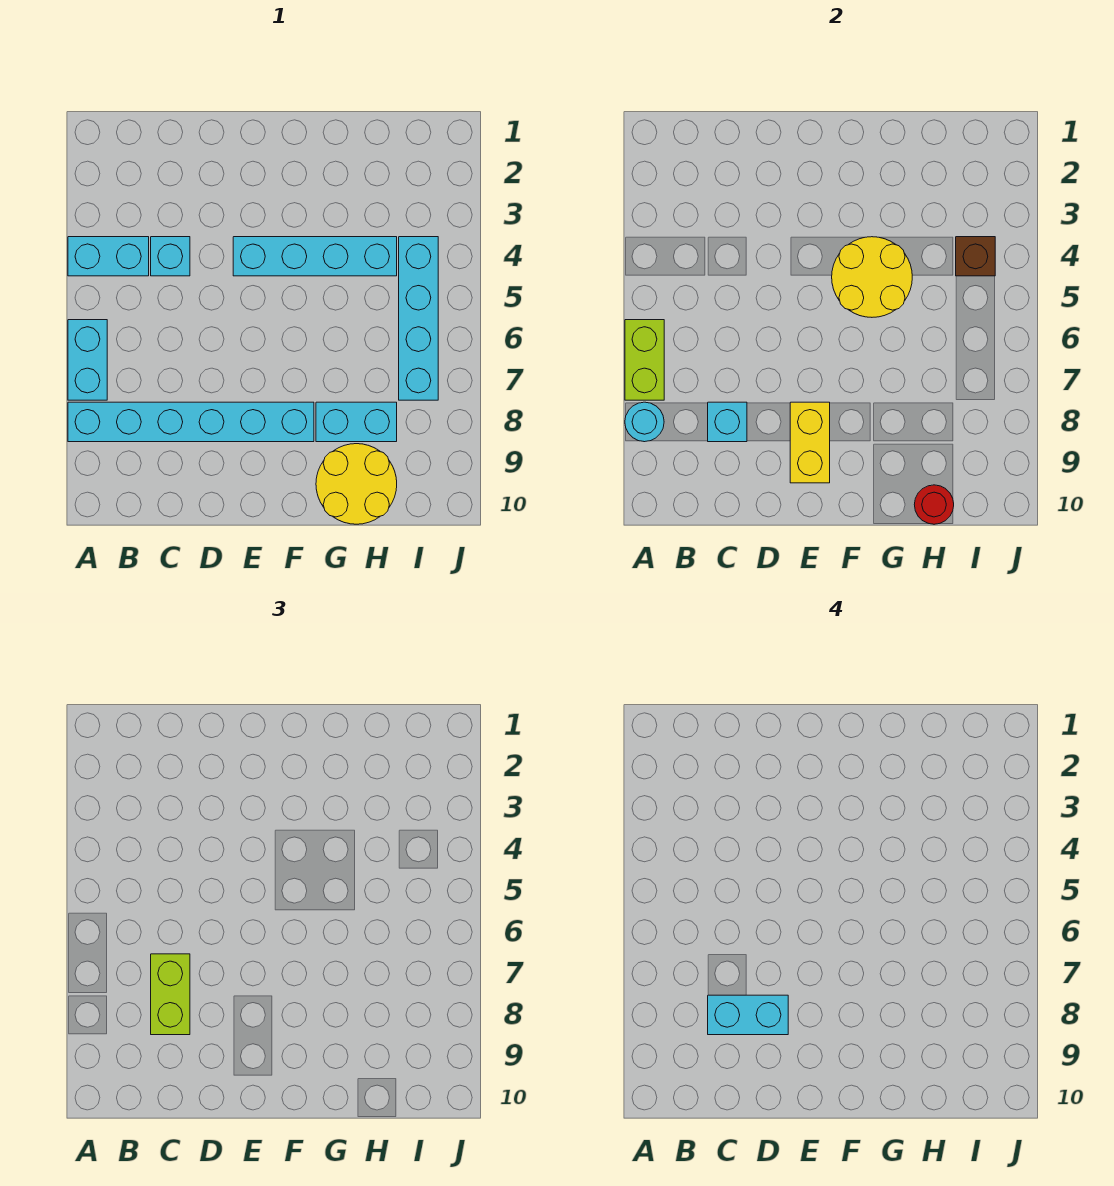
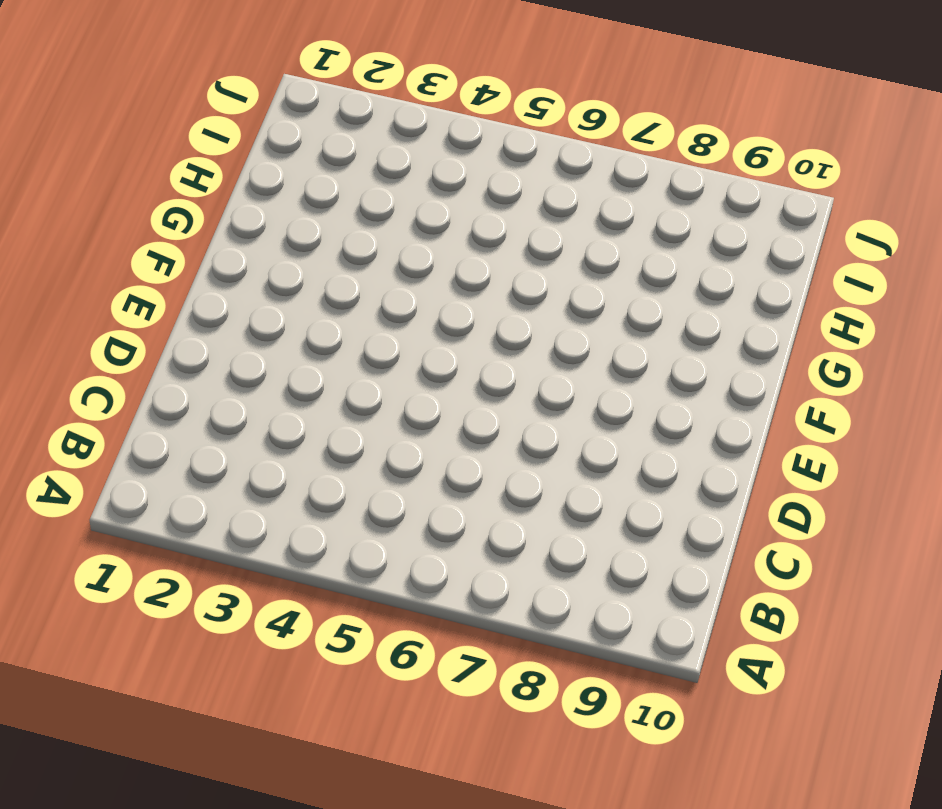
none -> cyan 1x2 brick [68,237,149,276]
none -> cyan 1x2 brick [68,320,107,400]
none -> cyan 1x6 brick [68,402,314,442]

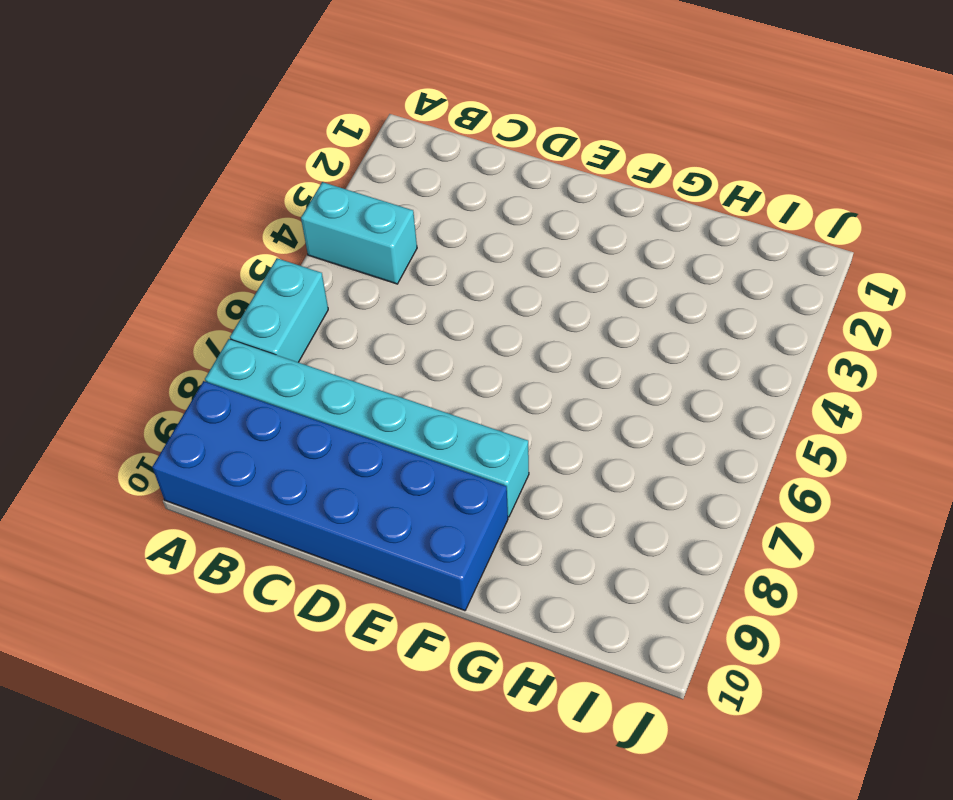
blue 2x6 brick [152,381,508,611] -> none
none -> cyan 1x1 brick [151,237,190,276]
none -> cyan 1x4 brick [233,237,397,276]
none -> cyan 1x2 brick [316,402,397,442]

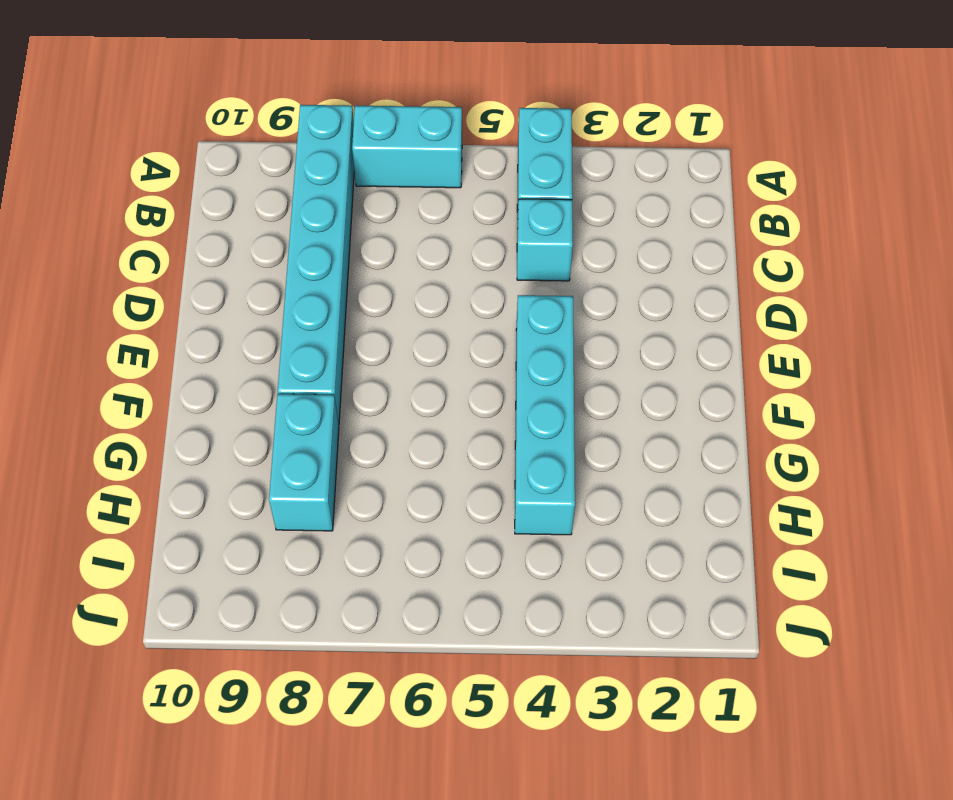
none -> yellow 2x2 round brick [316,444,397,524]
none -> cyan 1x4 brick [399,237,438,400]
none -> lime 1x2 brick [625,320,664,400]

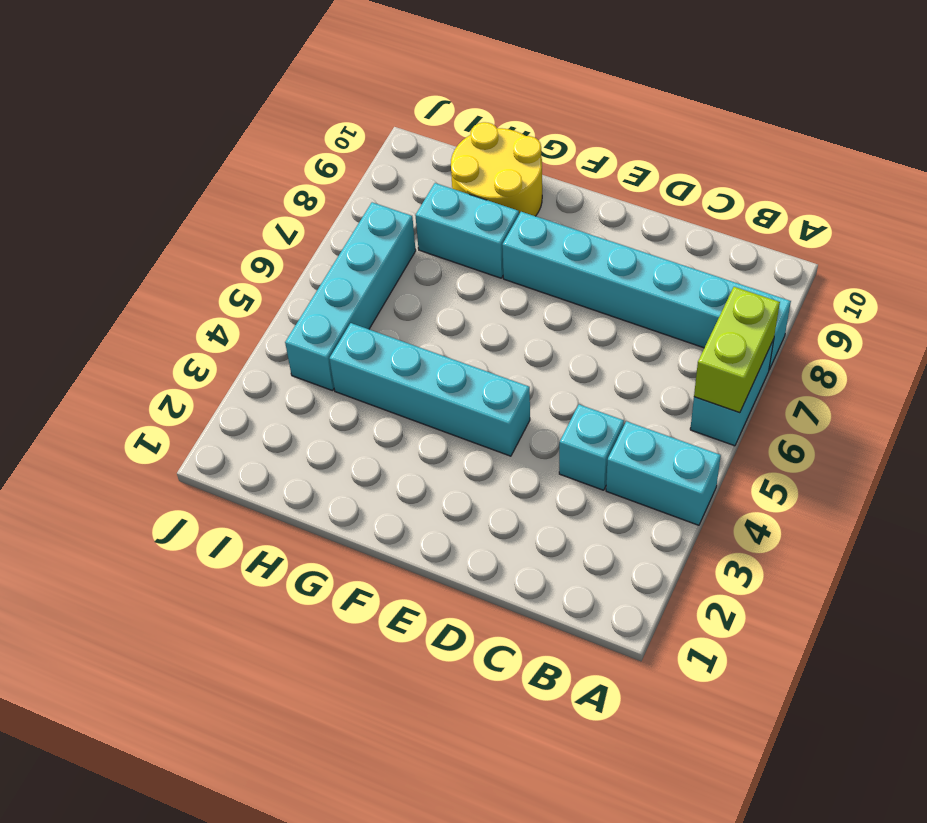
none -> cyan 1x1 round brick [625,402,664,442]
none -> cyan 1x1 brick [708,402,747,442]
none -> yellow 1x2 brick [790,402,830,483]

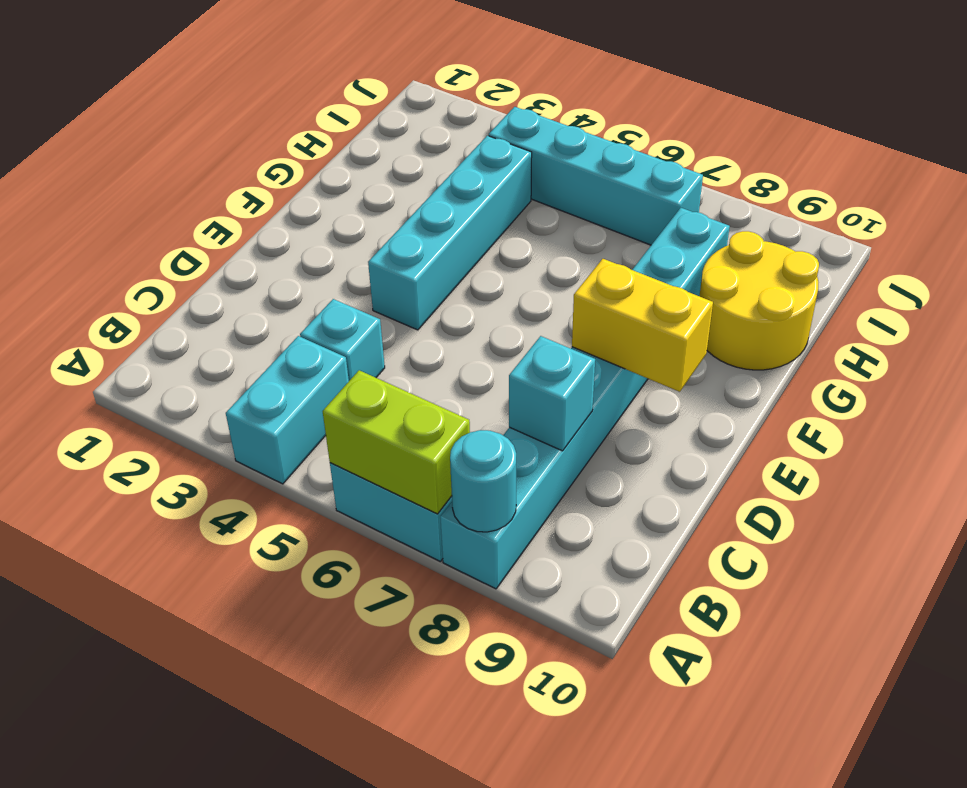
none -> yellow 2x2 round brick [832,237,912,317]
none -> red 1x1 round brick [914,485,954,524]
none -> brown 1x1 brick [956,237,995,276]

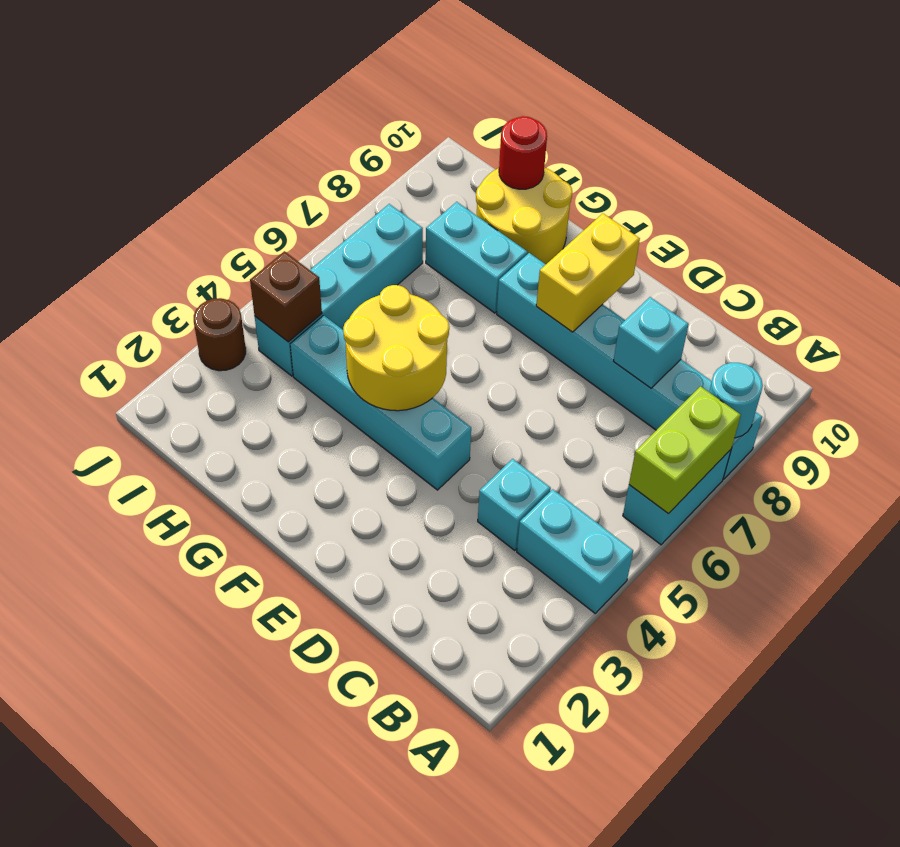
brown 1x1 round brick [194,298,246,371] -> none
none -> lime 1x2 brick [151,954,190,1035]
none -> cyan 1x2 brick [708,995,788,1035]

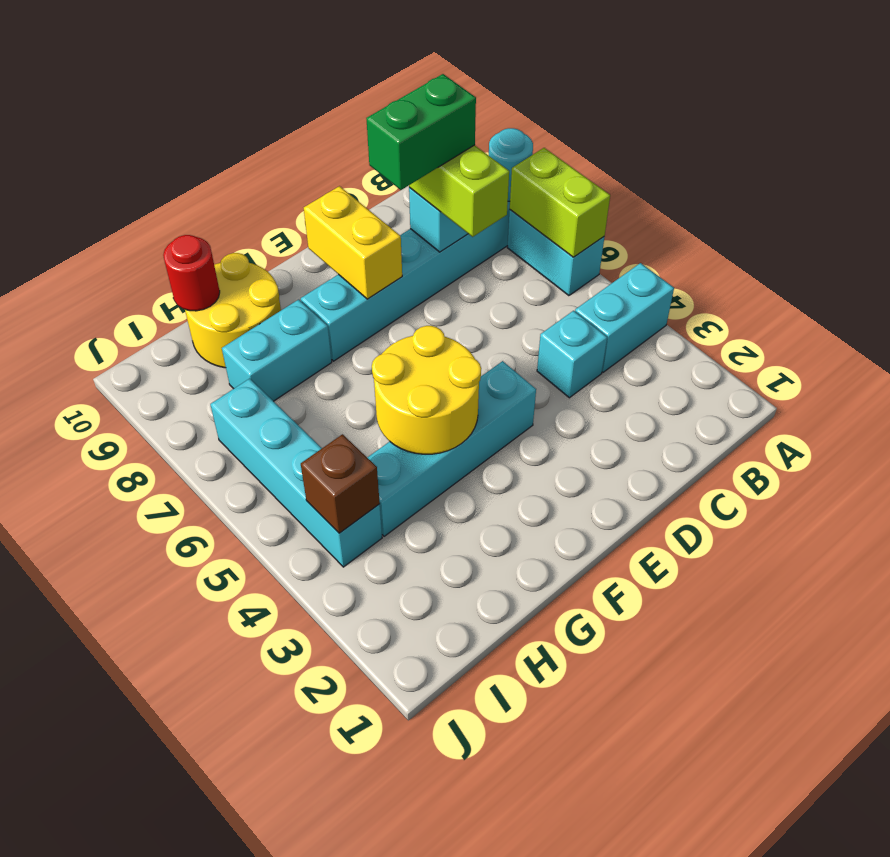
green 1x2 brick [366,74,476,190] -> cyan 1x2 brick [708,995,788,1035]

